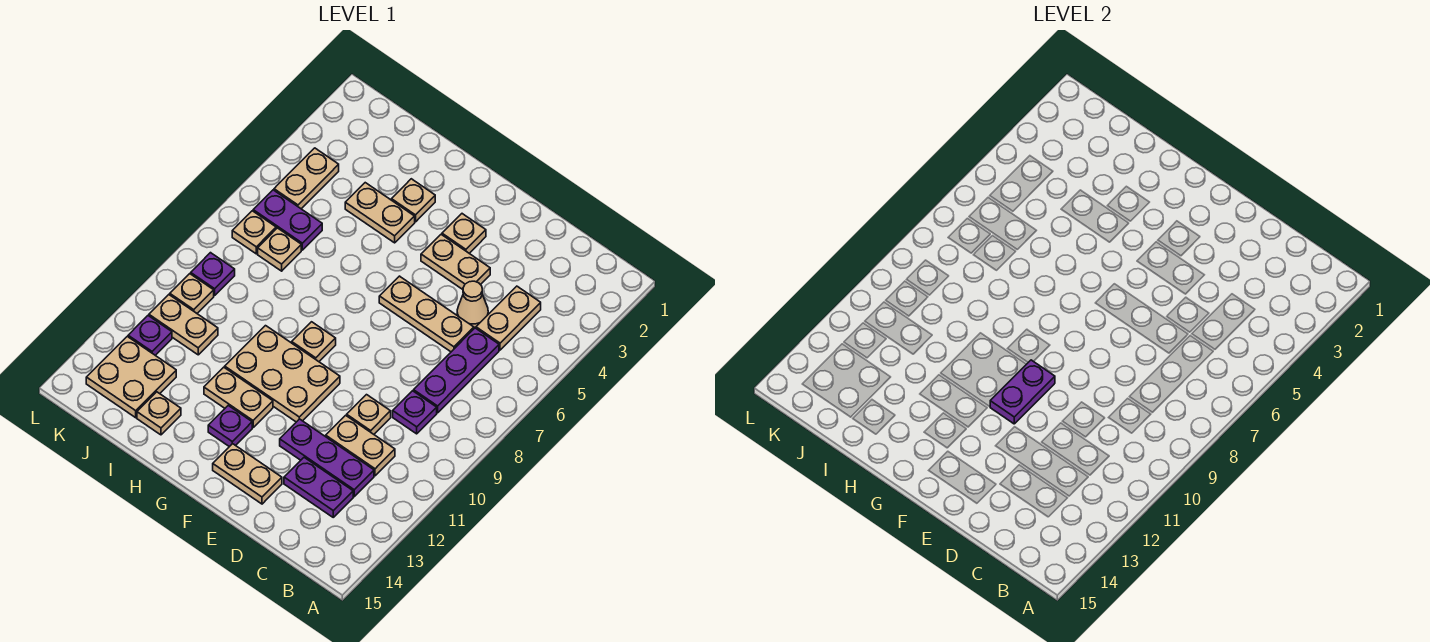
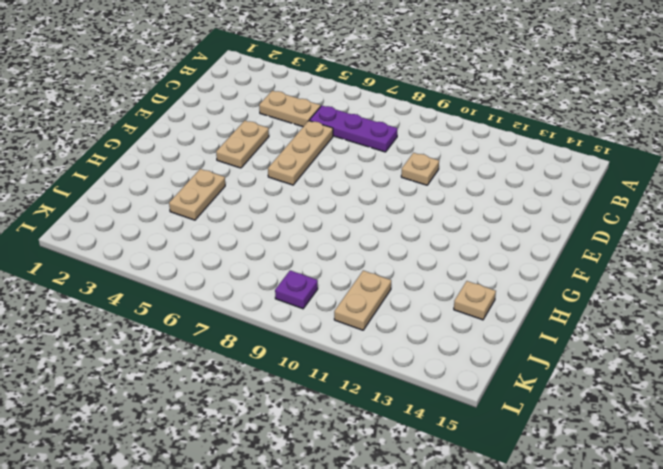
none -> purple 1x1 plate [393,391,437,434]
none -> tan 1x2 plate [326,415,395,476]
none -> purple 1x3 plate [280,419,374,497]

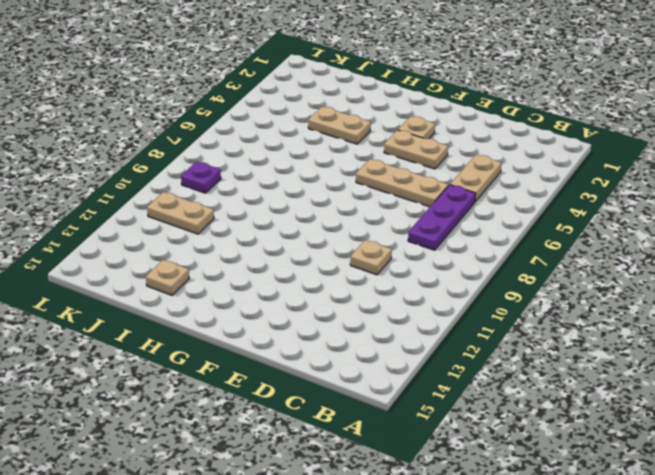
none -> purple 1x1 plate [393,391,437,434]
none -> tan 1x2 plate [326,415,395,476]
none -> purple 1x3 plate [280,419,374,497]

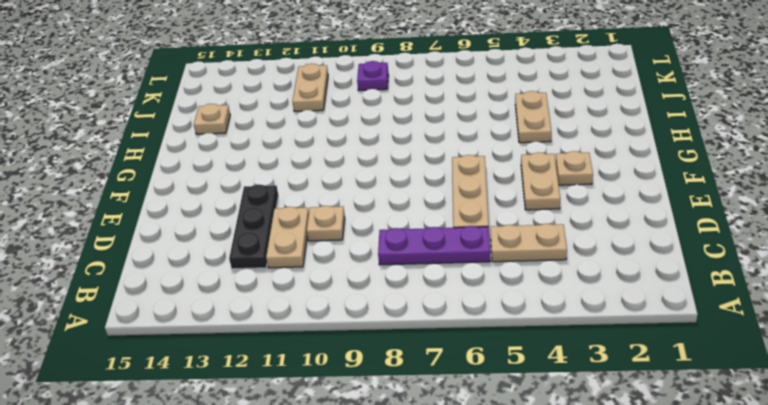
black 1x3 plate [229,184,278,269] -> purple 1x3 plate [280,419,374,497]
none -> purple 1x1 plate [393,391,437,434]
none -> purple 1x2 plate [284,458,353,517]
none -> tan 1x1 cone [457,281,488,328]

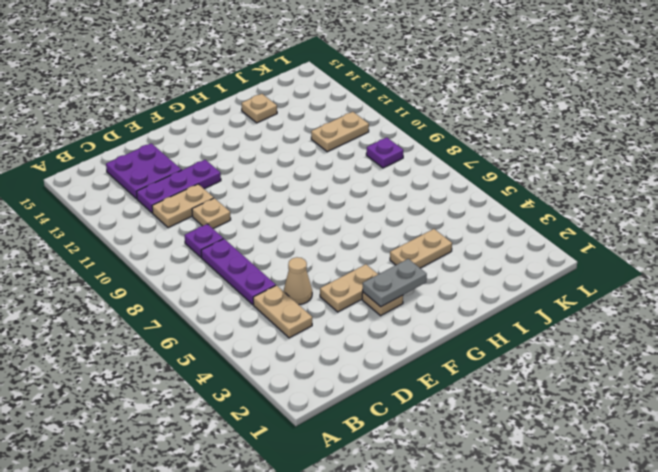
purple 2x2 plate [106,143,181,199] -> purple 1x2 plate [284,458,353,517]
grey 1x2 plate [363,259,427,307] -> none
none -> tan 1x3 plate [379,276,474,352]
none -> tan 1x2 plate [213,444,282,504]
none -> tan 2x3 plate [225,326,340,422]

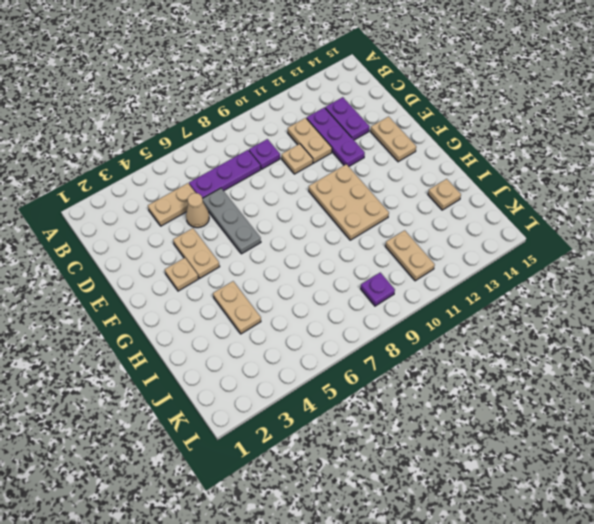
grey 1x3 plate [202,188,261,254] -> tan 1x3 plate [379,276,474,352]
none -> tan 1x1 plate [292,322,336,362]
none -> tan 1x2 plate [204,367,273,427]
none -> purple 1x1 plate [208,406,252,447]

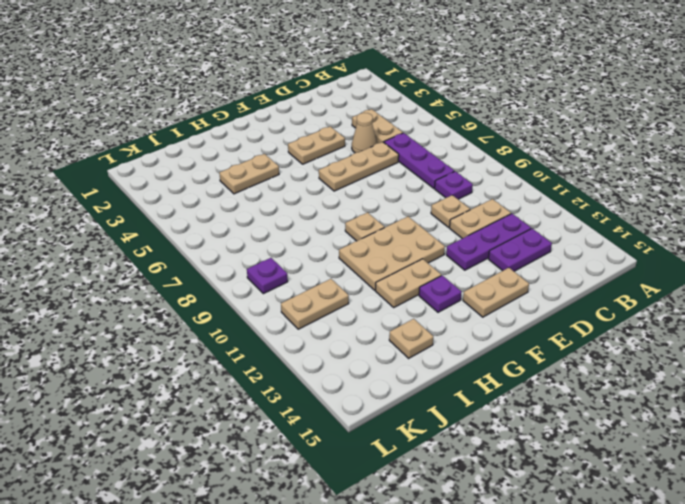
none -> tan 1x1 plate [442,214,486,253]
none -> tan 1x1 plate [391,179,435,222]
none -> purple 1x2 plate [253,190,322,250]

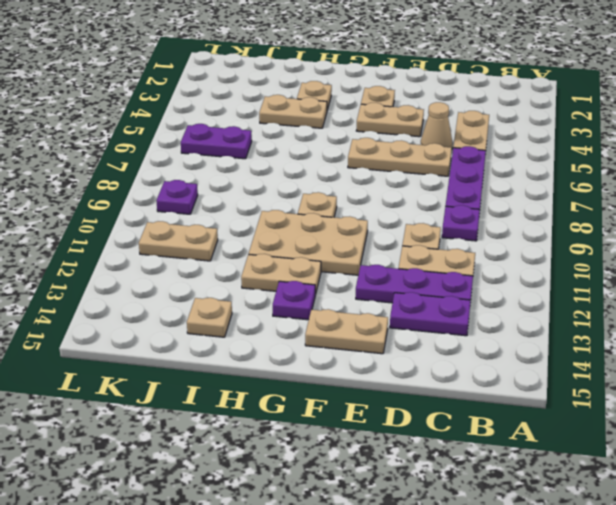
none -> tan 1x1 plate [258,228,301,271]
none -> tan 2x2 plate [86,336,176,418]
none -> tan 1x2 plate [274,148,339,209]

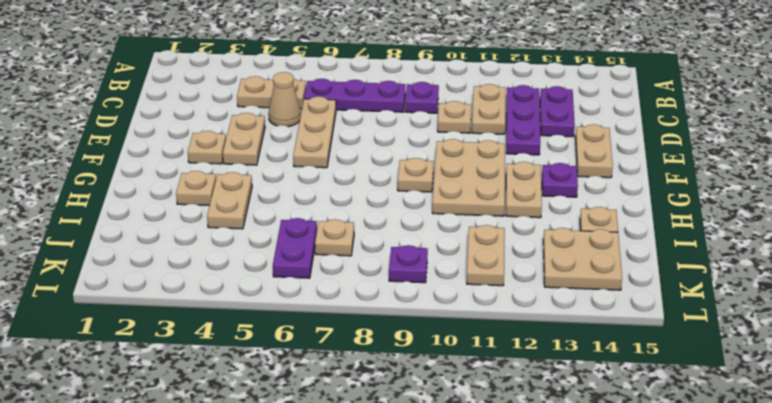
none -> tan 1x2 plate [274,148,339,209]
none -> tan 1x1 plate [232,211,276,254]
none -> tan 1x1 plate [170,274,214,313]

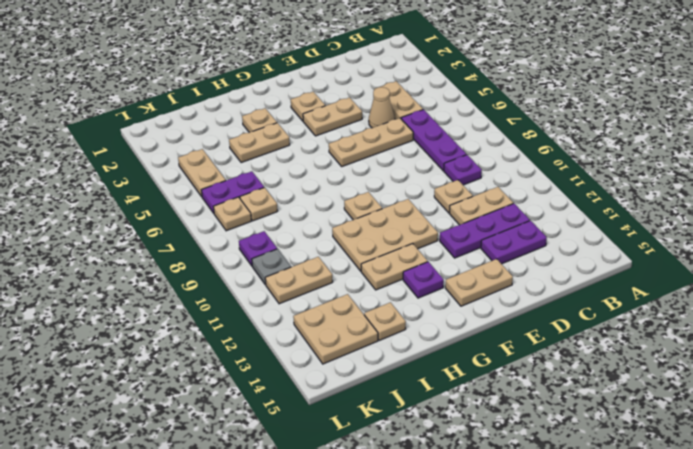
grey 1x1 plate [252,249,291,285] -> tan 1x1 plate [170,274,214,313]
none -> purple 1x1 plate [128,316,172,355]
none -> purple 1x2 plate [990,360,1055,424]

